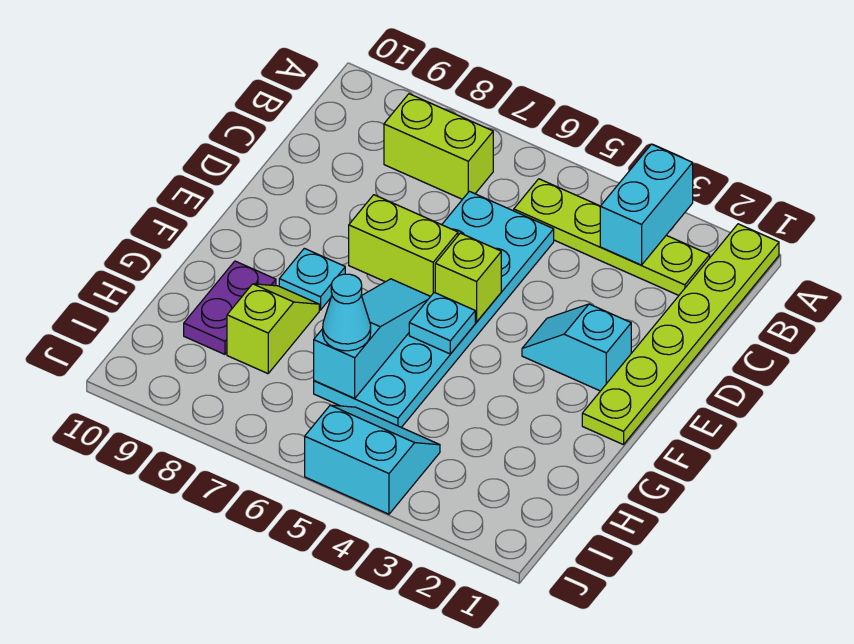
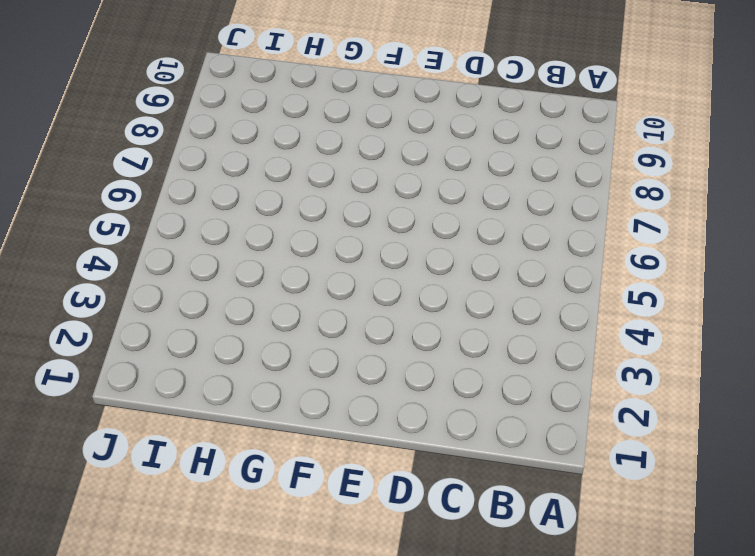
none -> lime 1x6 plate [582,224,779,445]
none -> lime 1x4 plate [514,179,710,295]
none -> lime 1x2 brick [384,94,493,199]

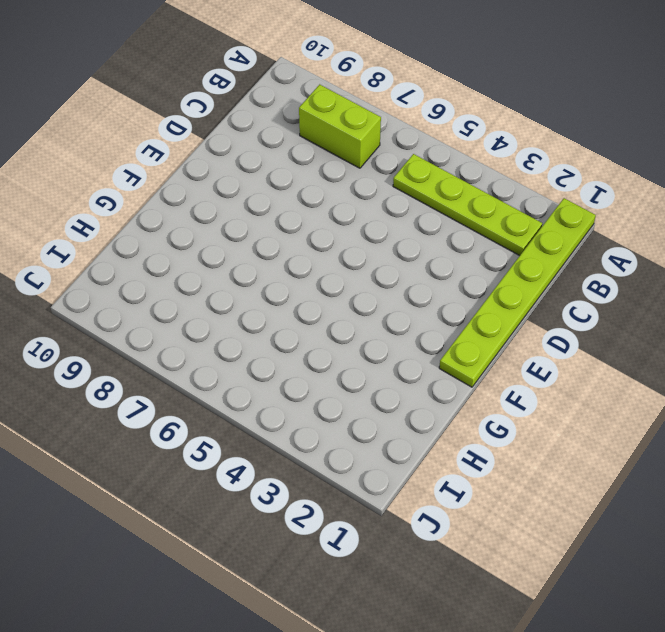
none -> cyan 2x6 plate [314,191,554,427]
none -> cyan 1x2 slope [522,304,631,391]
none -> cyan 1x1 plate [279,248,345,310]

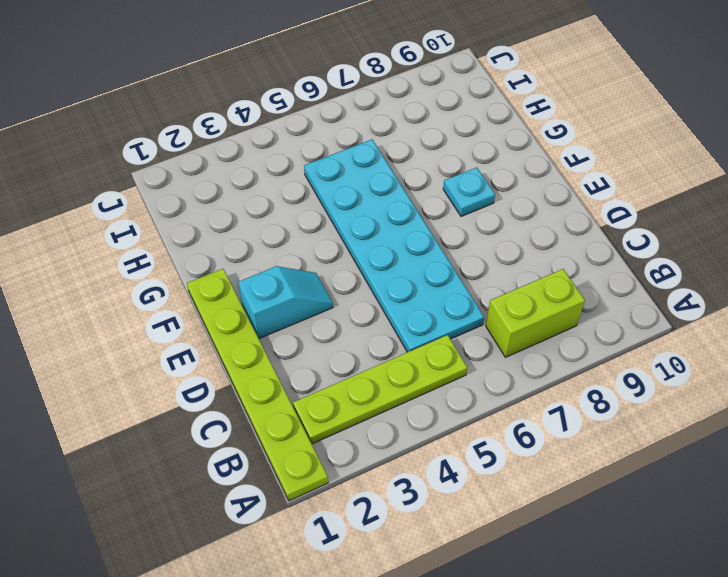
none -> lime 1x2 slope [227,284,319,374]
none -> purple 1x2 plate [184,261,276,354]
none -> cyan 2x2 slope [305,405,440,514]

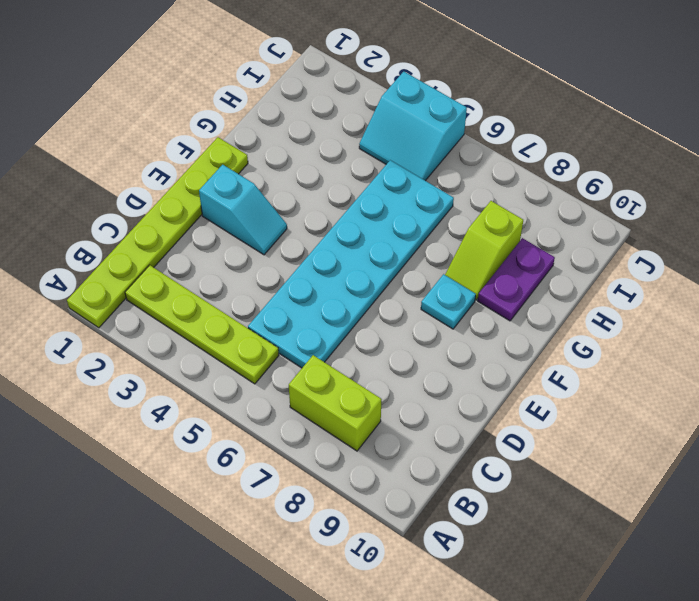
none -> cyan 1x2 brick [600,144,693,265]
none -> lime 1x1 brick [435,233,501,322]
none -> lime 1x2 brick [349,195,458,296]

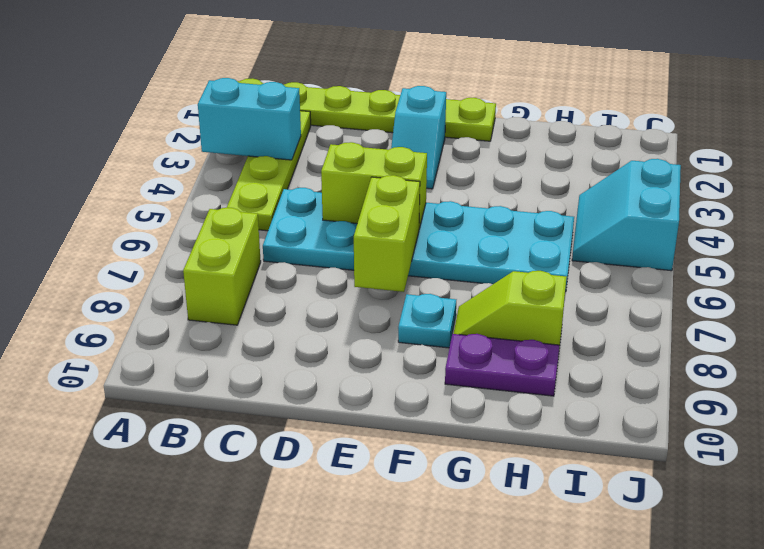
lime 1x2 brick [321,142,427,229] -> lime 1x1 brick [435,233,501,322]
none -> cyan 1x1 plate [409,292,475,354]
none -> cyan 1x3 slope [314,279,431,398]
none -> cyan 1x1 cone [323,274,371,351]

